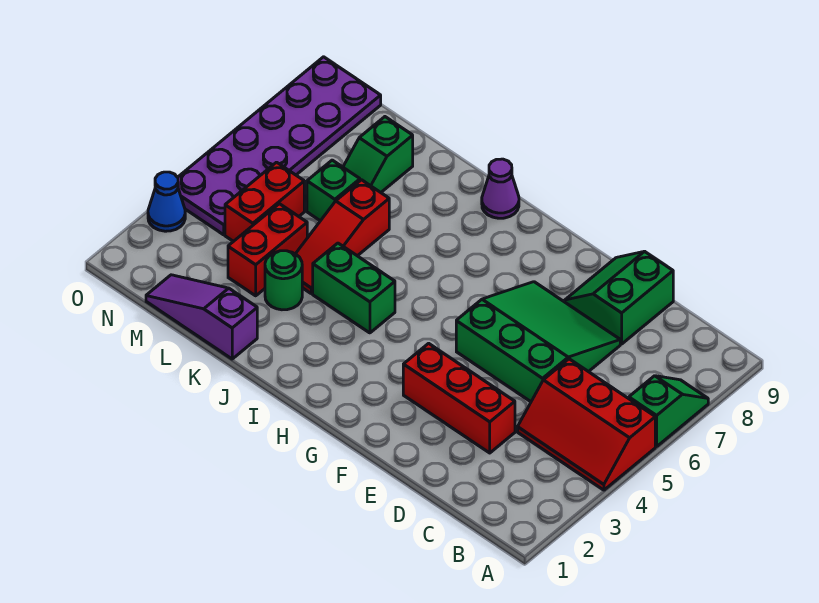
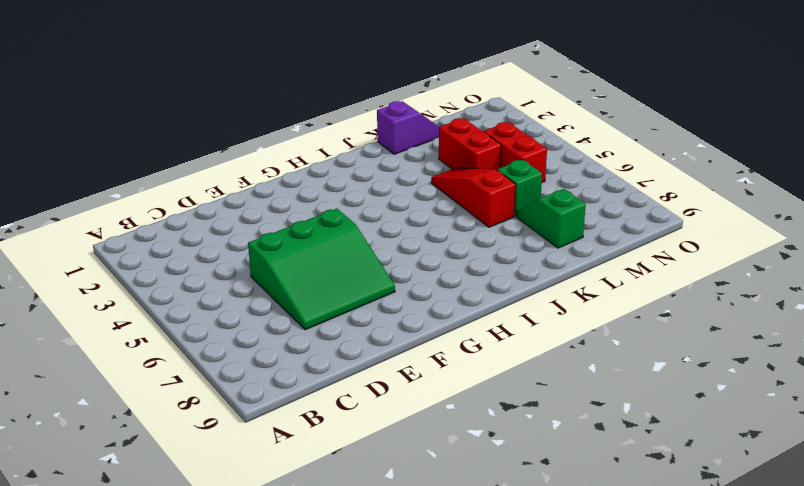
purple 1x2 slope [377,101,439,154] -> purple 1x3 slope [146,275,257,359]
none -> red 2x3 slope [518,359,655,490]
none -> green 1x2 slope [629,376,708,446]
none -> red 1x3 brick [403,343,515,453]

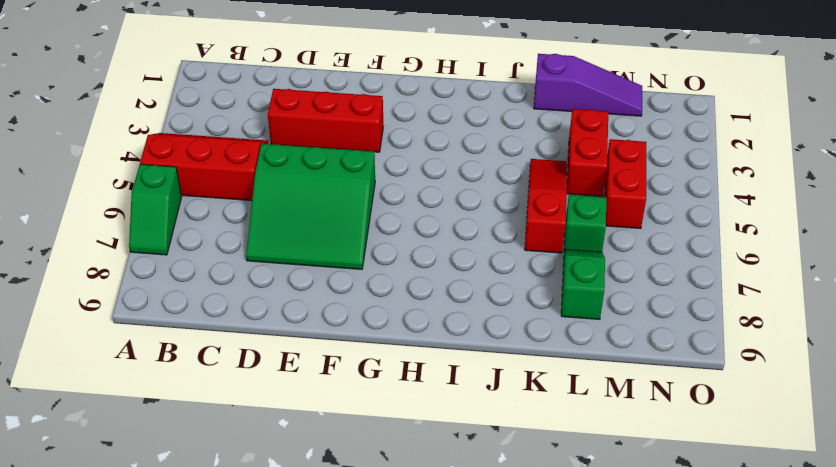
none -> green 2x2 slope [565,251,673,344]
none -> green 1x2 brick [313,243,395,333]
none -> purple 1x1 cone [482,159,519,218]

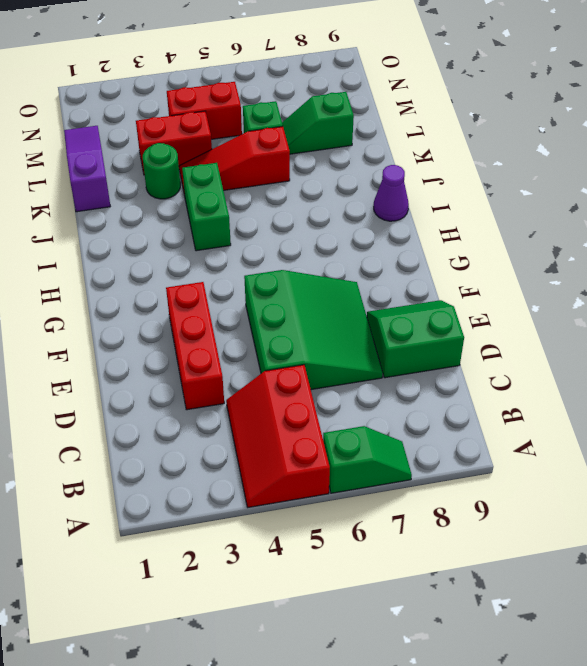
none -> purple 2x6 plate [178,57,381,235]
none -> blue 1x1 cone [148,172,185,231]

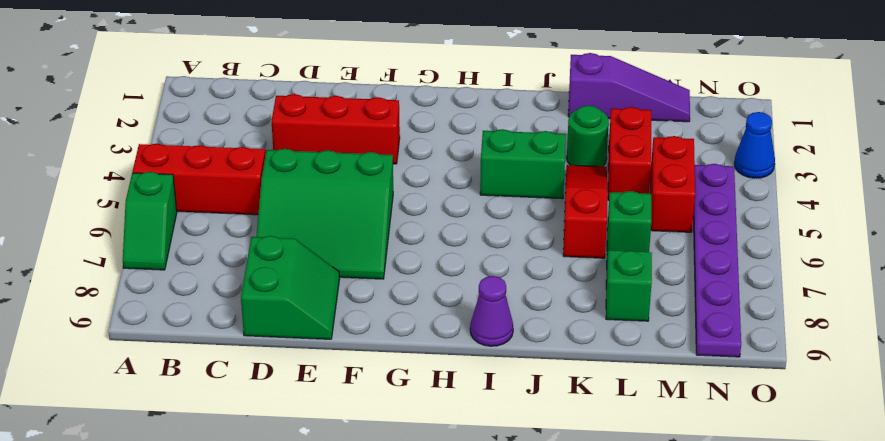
purple 1x6 plate [693,164,741,357] -> purple 2x6 plate [178,57,381,235]

